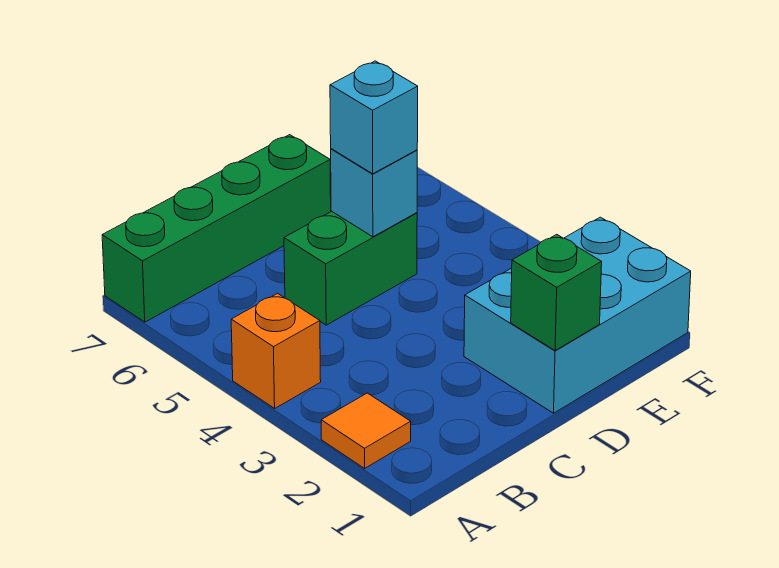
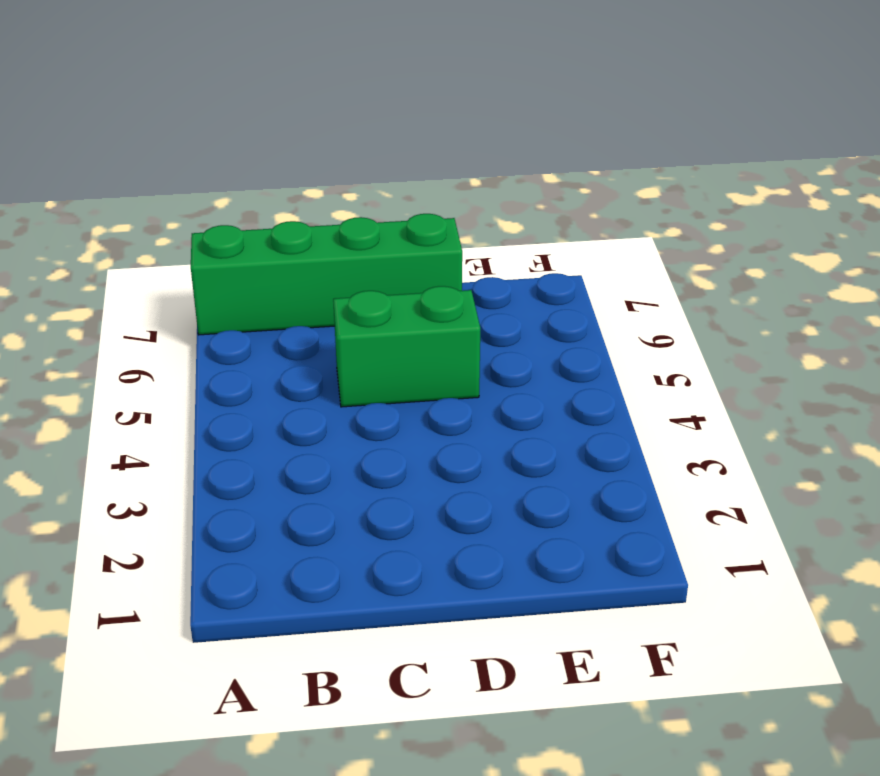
none -> orange 1x1 tile [321,393,411,468]
none -> orange 1x1 brick [231,293,321,408]

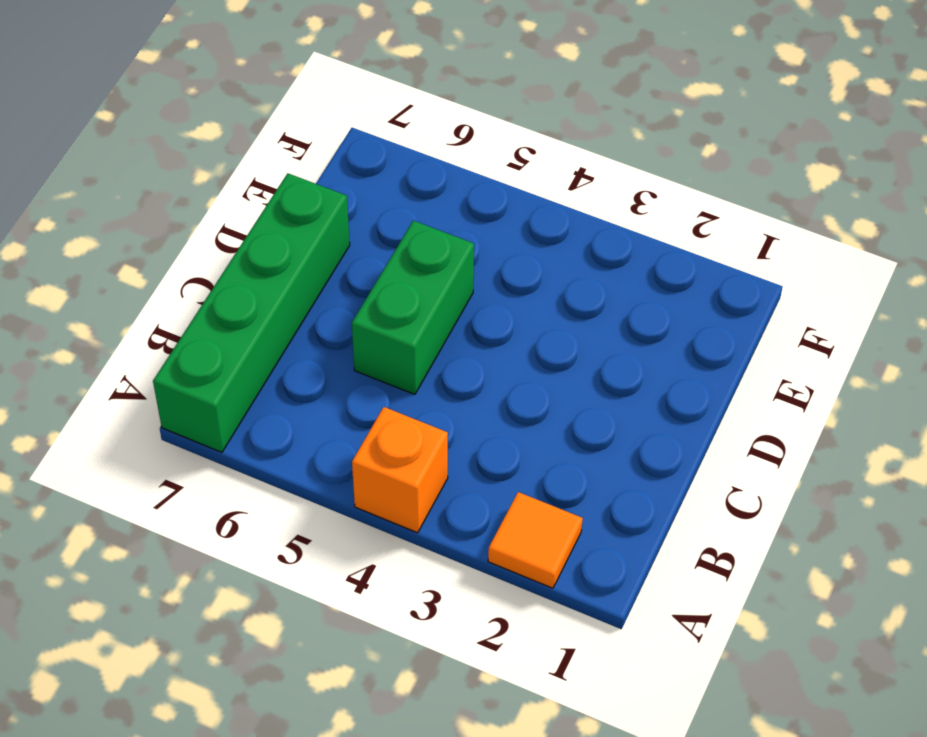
none -> cyan 2x3 brick [464,217,691,413]
none -> green 1x1 brick [511,234,602,351]

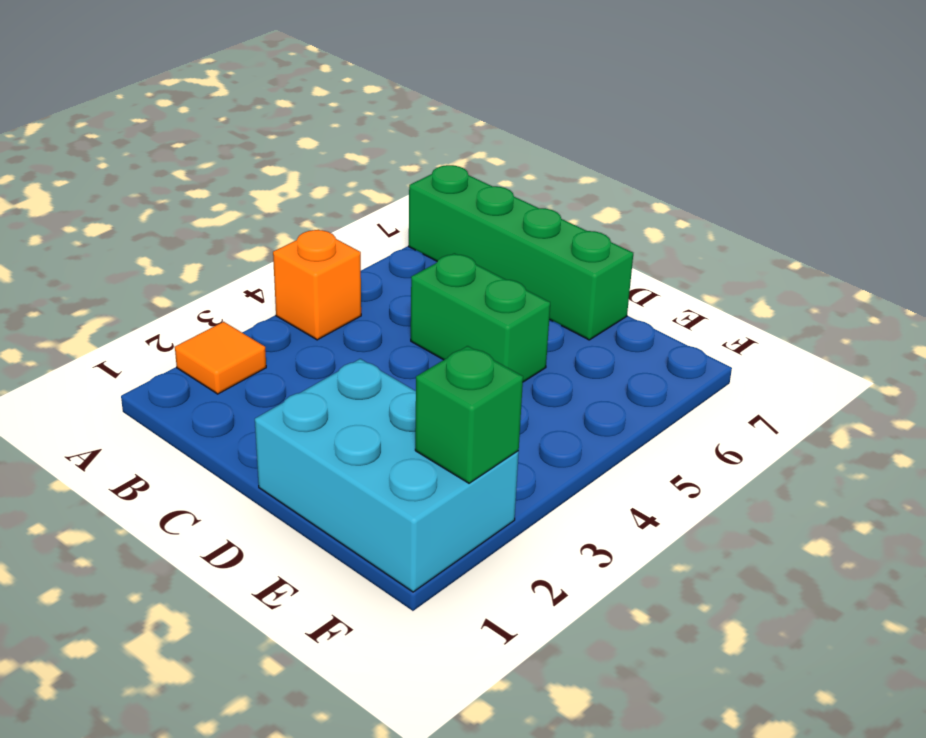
green 1x1 brick [415,346,523,483] -> green 1x1 brick moved to [511,234,602,351]
none -> cyan 1x1 brick [331,149,417,237]
none -> cyan 1x1 brick [330,61,418,174]

